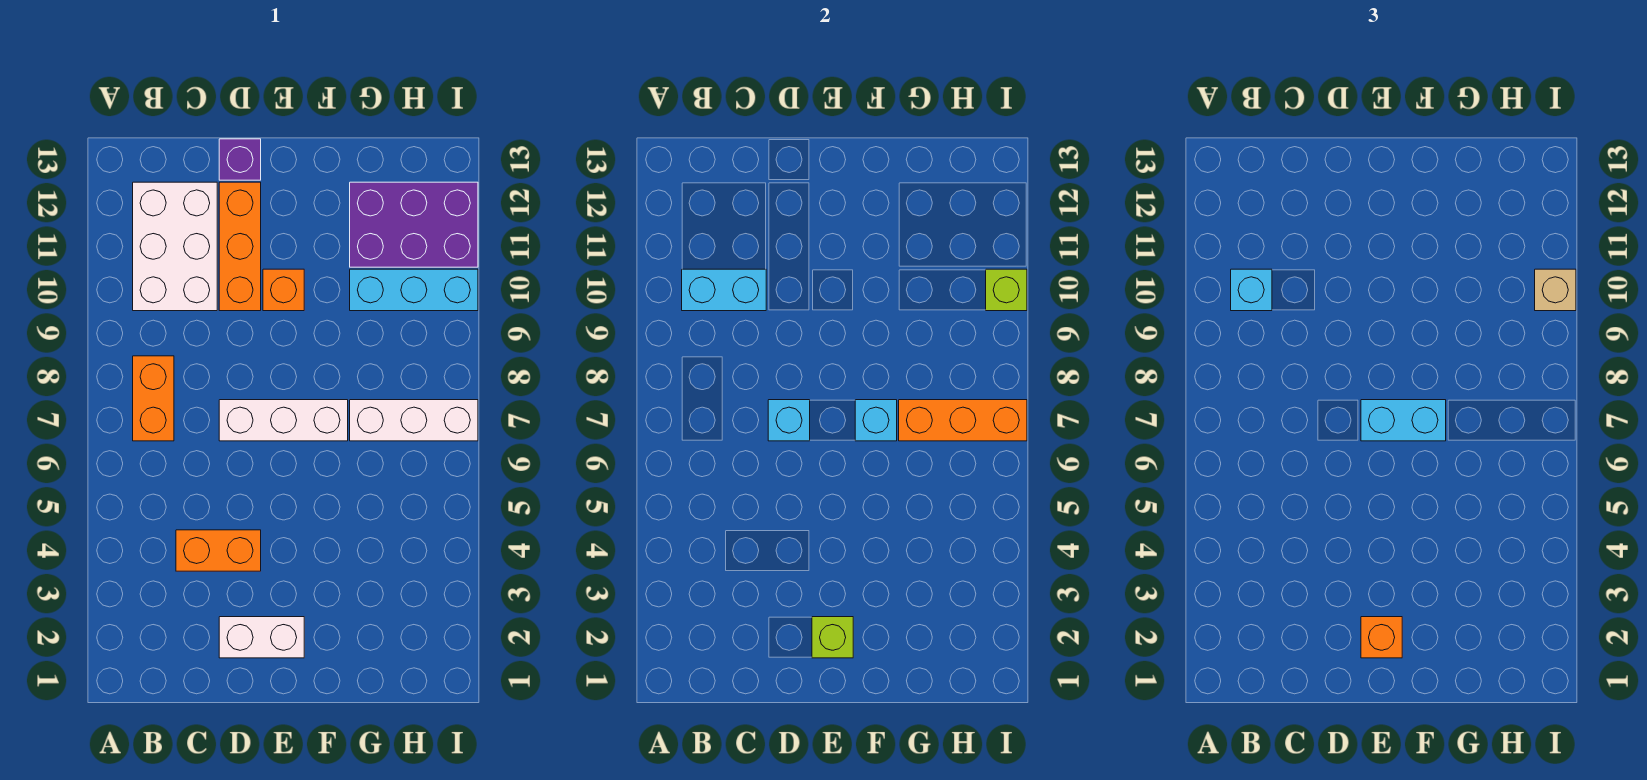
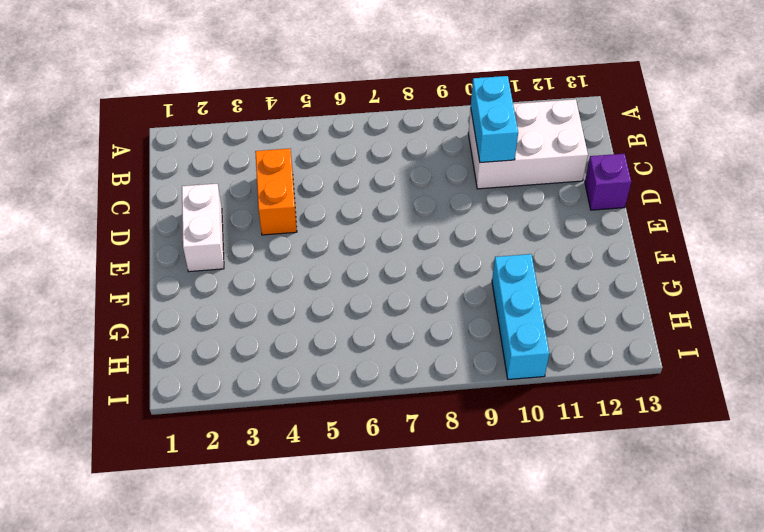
none -> orange 1x2 brick [133,356,174,441]
none -> white 1x3 brick [219,400,348,441]
none -> orange 1x3 brick [219,182,261,311]

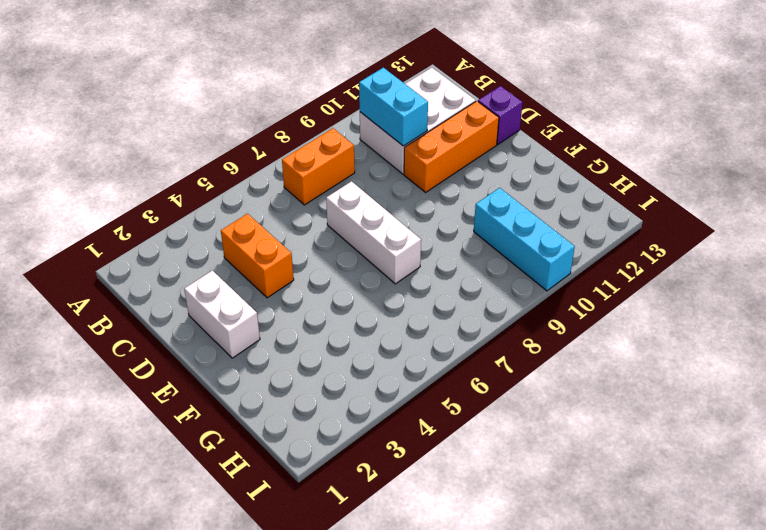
none -> orange 1x1 brick [263,269,304,311]
none -> white 1x3 brick [350,400,478,441]
none -> purple 2x3 brick [350,182,478,267]

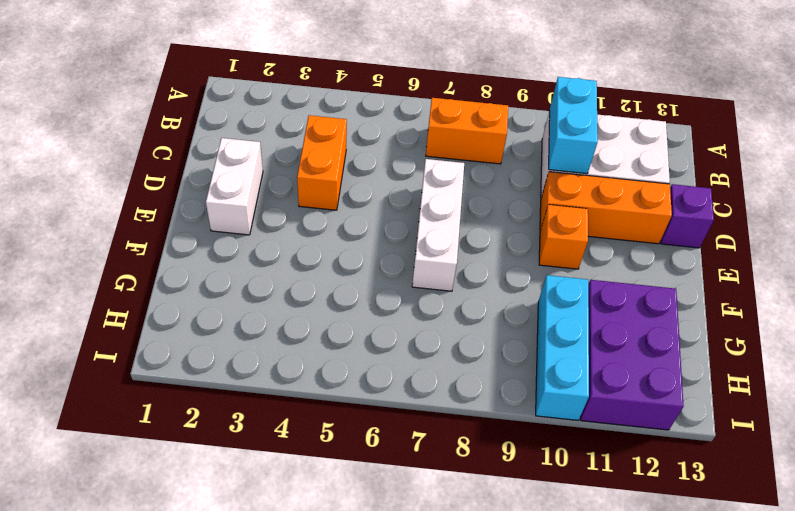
none -> white 1x3 brick [350,400,478,441]
none -> cyan 1x1 brick [768,400,810,441]
none -> lime 1x1 brick [812,617,853,658]

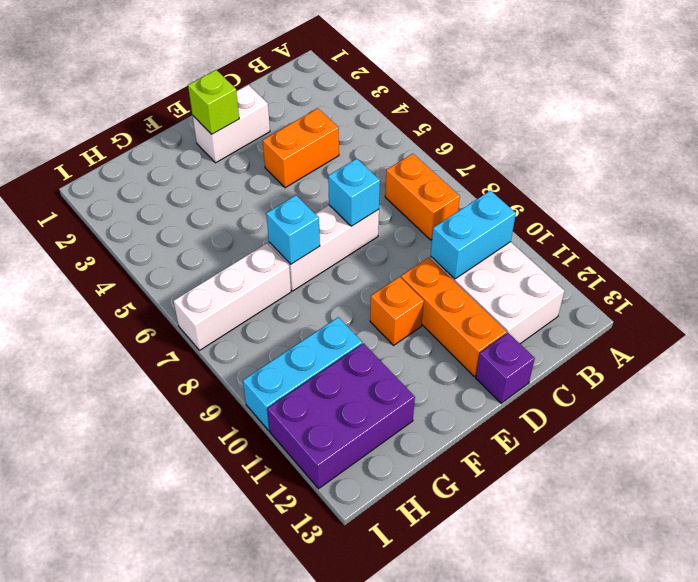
none -> orange 1x3 brick [899,400,1027,441]
none -> lime 1x1 brick [986,269,1027,311]
none -> cyan 1x1 brick [1231,269,1272,311]

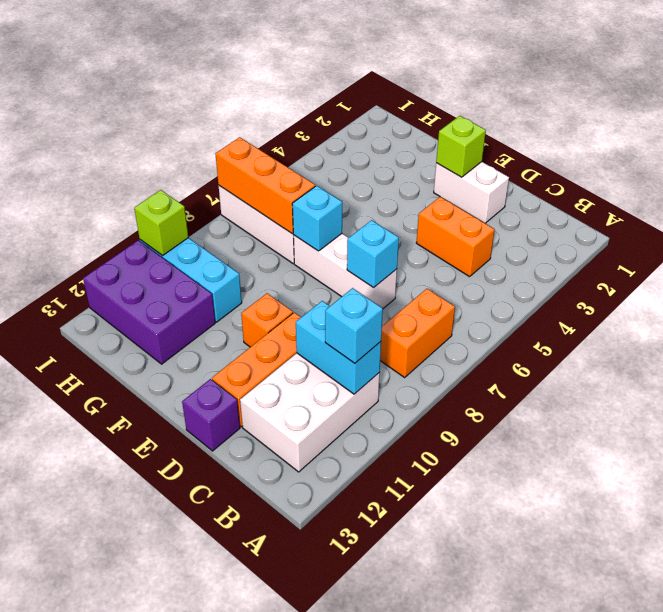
none -> orange 1x1 brick [1361,617,1402,658]
none -> cyan 1x2 brick [1361,400,1446,441]
none -> tan 1x1 brick [1535,269,1576,311]

